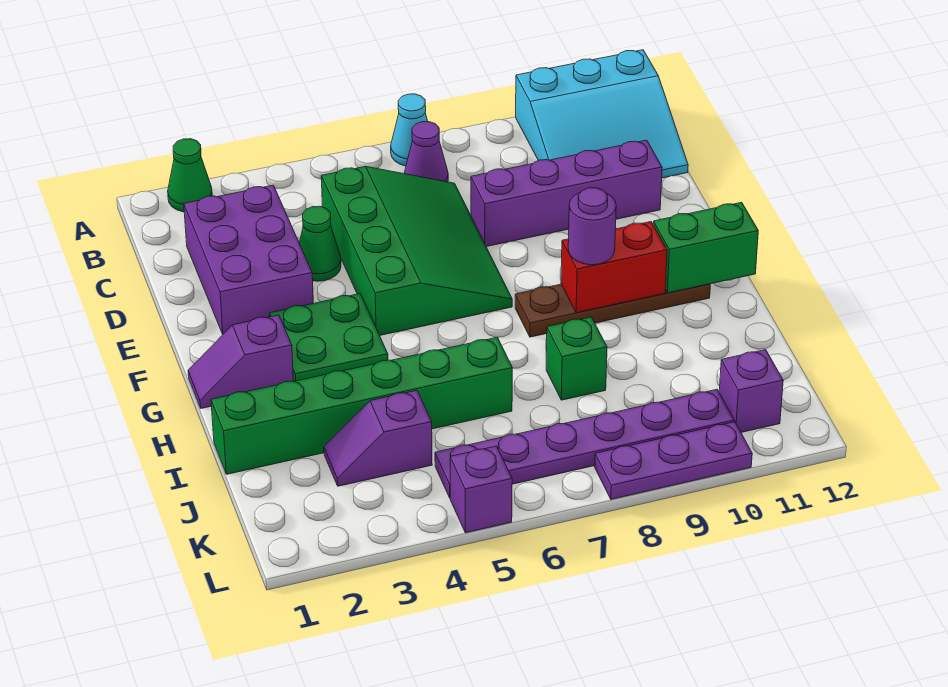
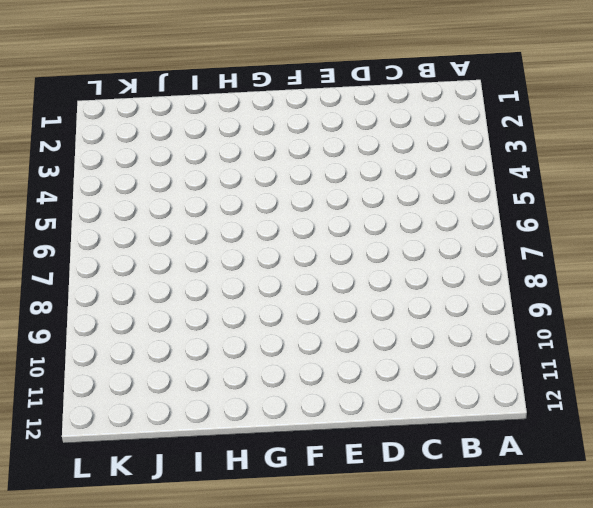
none -> green 1x1 cone [168,139,212,212]
none -> cyan 1x1 cone [391,94,428,166]
none -> cyan 3x3 slope [516,50,688,178]

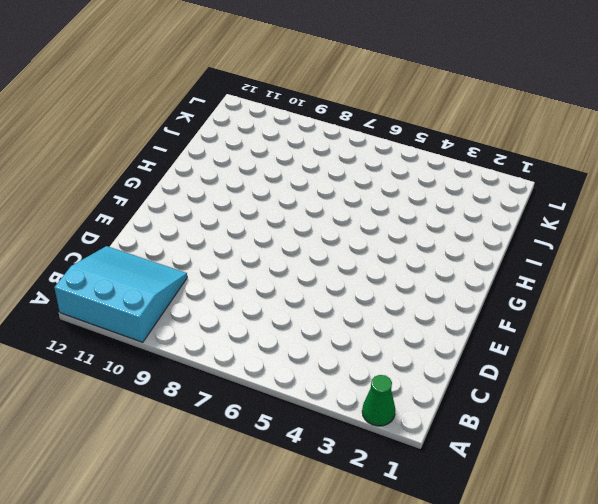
none -> cyan 1x1 cone [391,94,428,166]
none -> purple 1x1 cone [404,122,448,182]
none -> purple 2x3 brick [184,185,313,334]

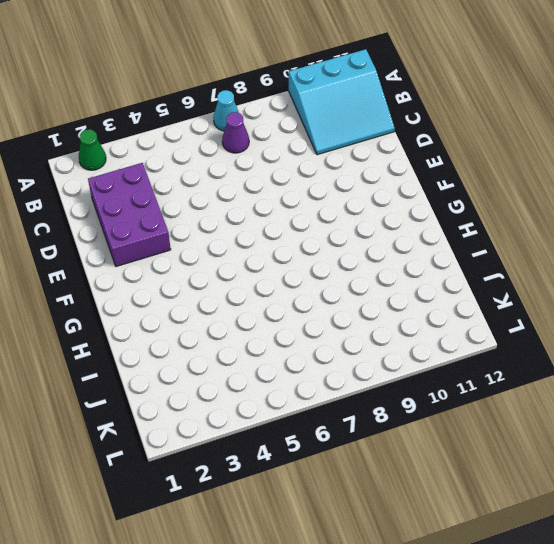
none -> green 3x4 slope [321,167,512,335]
none -> green 1x1 cone [299,206,341,281]
none -> purple 1x4 brick [471,140,662,247]

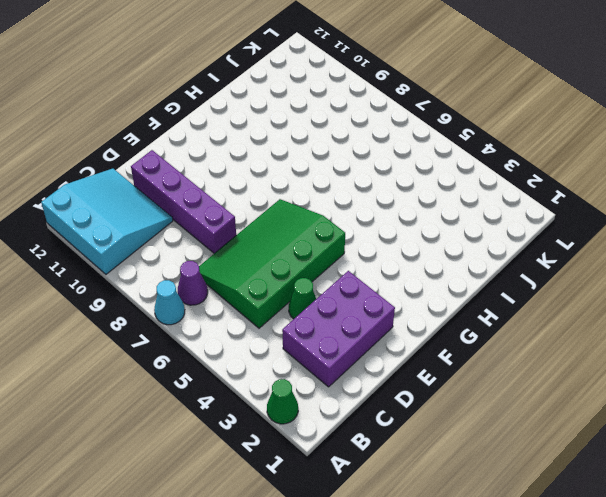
none -> green 2x2 plate [270,294,388,381]
none -> purple 1x2 slope [188,315,293,408]
none -> brown 1x4 plate [515,284,710,337]

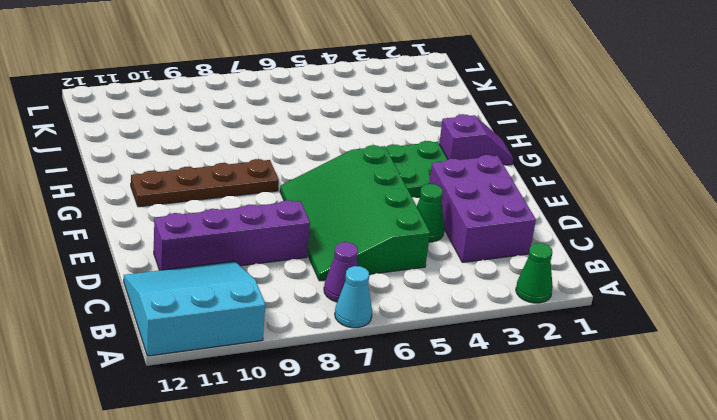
none -> green 1x6 brick [211,337,512,474]
none -> green 1x1 brick [546,317,607,400]
none -> purple 1x2 slope [324,390,432,486]

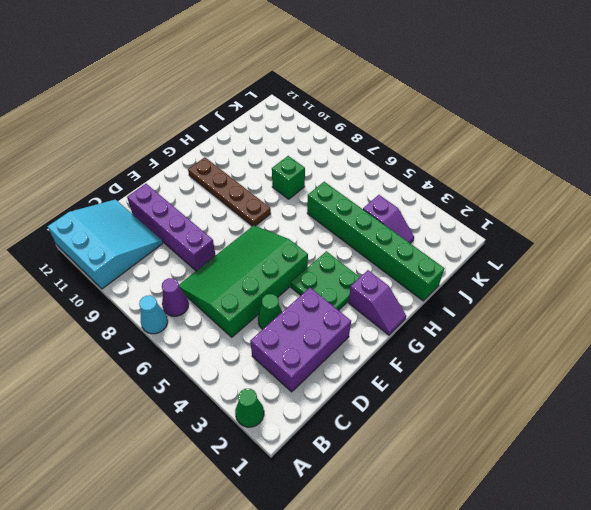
none -> purple 1x6 plate [435,389,734,498]
none -> purple 1x1 brick [719,350,783,432]
none -> purple 1x1 brick [450,446,512,533]

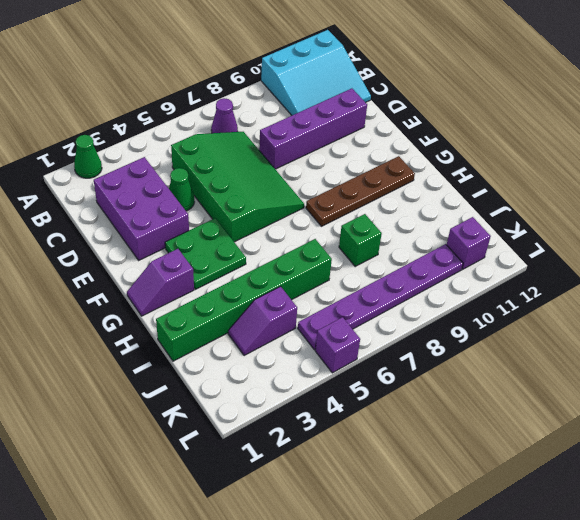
none -> cyan 1x1 cone [391,94,428,166]
none -> purple 1x3 plate [595,422,752,499]
none -> red 1x2 brick [561,222,667,313]

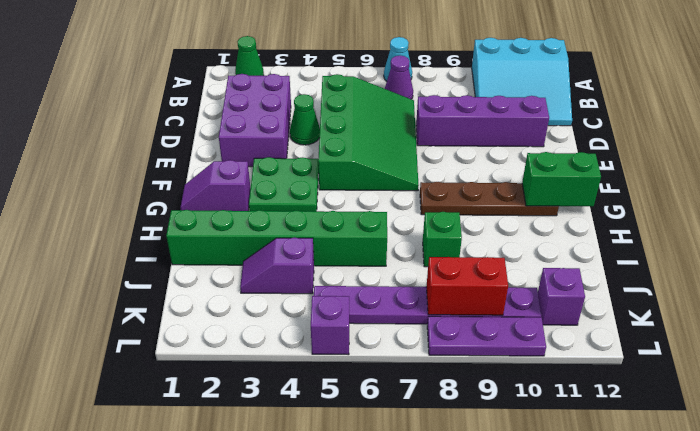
red 1x2 brick [426,257,508,315] -> red 1x2 brick moved to [561,222,667,313]
none -> purple 1x1 round brick [568,188,616,265]

